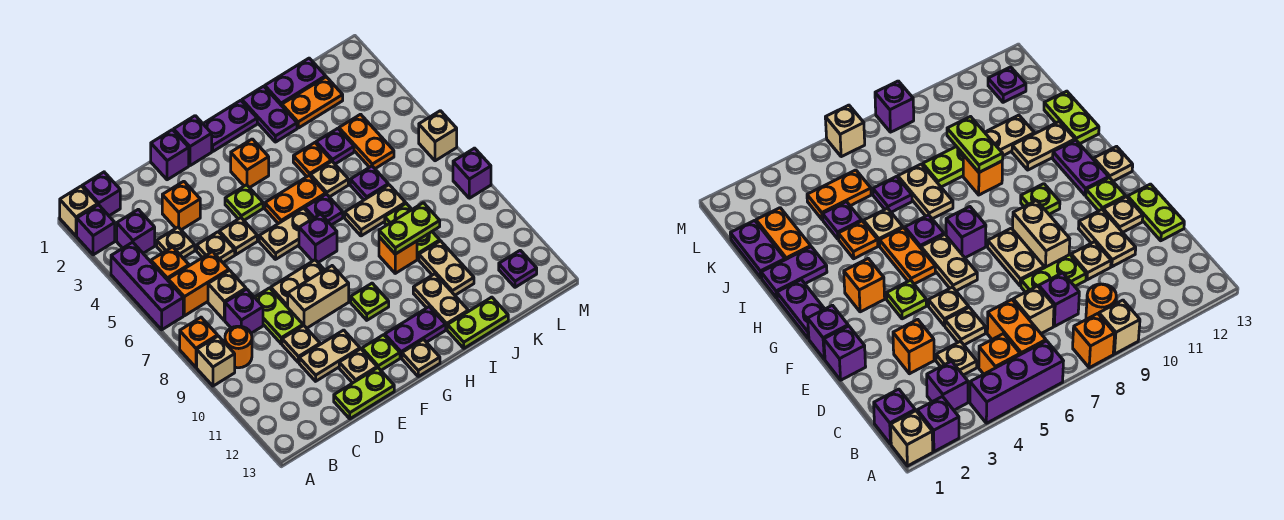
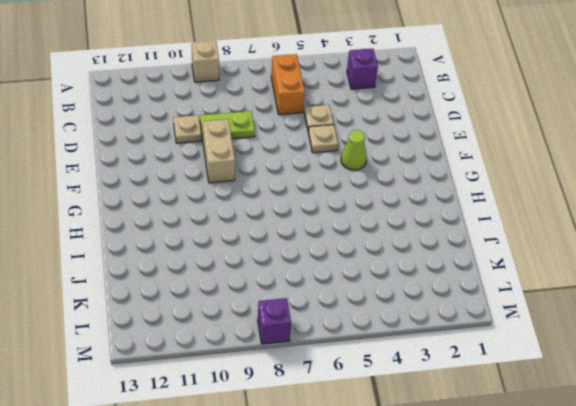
lime 1x1 cone [341,130,367,170] -> lime 1x1 plate [225,185,263,220]
none -> tan 1x1 brick [60,186,98,236]
none -> purple 1x1 brick [77,205,115,255]
none -> purple 1x3 brick [111,242,183,330]
none -> orange 1x1 brick [180,317,218,367]

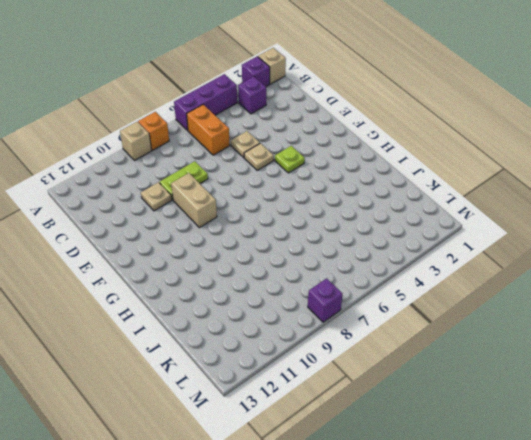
none -> purple 1x1 brick [82,172,120,216]
none -> orange 1x1 brick [151,247,189,280]
none -> orange 1x1 round brick [225,326,252,368]
none -> tan 1x1 plate [157,227,195,258]

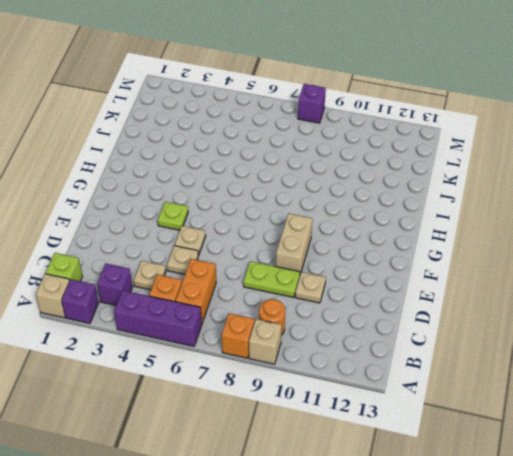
lime 1x1 brick [46,253,83,281] -> purple 1x1 brick [82,172,120,216]
none -> tan 1x1 brick [208,270,246,320]
none -> purple 1x1 brick [225,289,263,333]
none -> orange 1x1 brick [162,181,200,230]
none -> tan 1x2 plate [299,330,360,381]

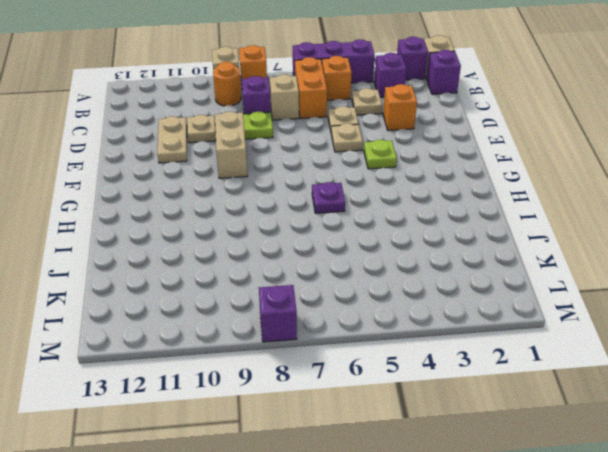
none -> lime 1x2 plate [334,368,394,419]
none -> purple 1x1 brick [151,130,189,180]
none -> tan 1x2 plate [271,260,324,307]
none -> tan 1x1 plate [339,349,377,383]

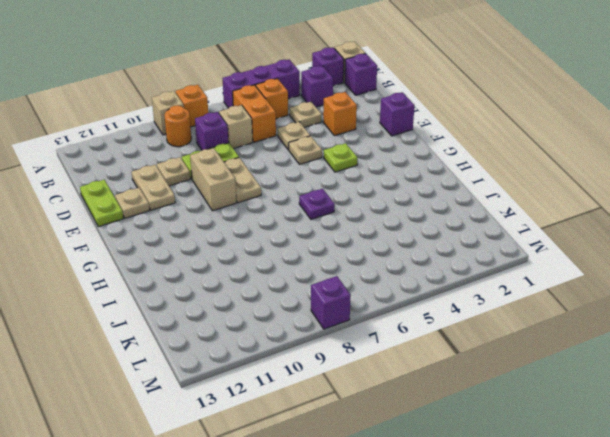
none -> purple 1x1 brick [174,116,212,166]
none -> tan 1x2 plate [259,208,313,259]
none -> lime 1x1 plate [362,335,400,370]
none -> purple 1x2 plate [203,100,257,151]

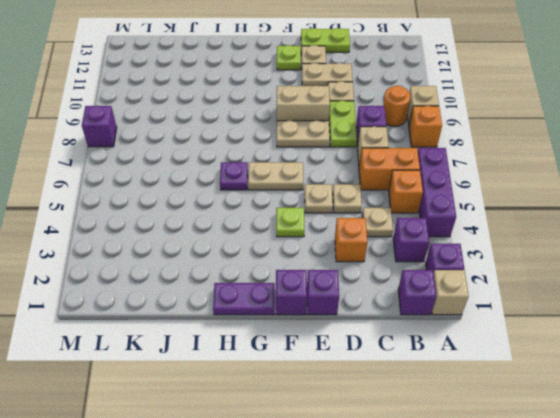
none -> orange 1x1 brick [231,139,269,188]
none -> orange 1x2 plate [265,175,326,224]
none -> purple 1x1 brick [299,214,337,262]
none -> lime 1x1 plate [351,283,389,320]

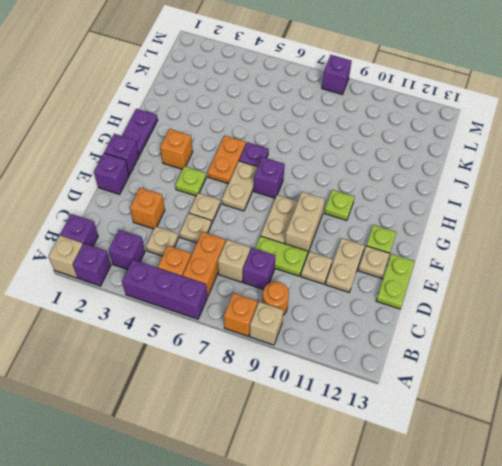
none -> purple 1x2 plate [385,307,446,358]
none -> tan 1x1 plate [402,340,440,376]
none -> purple 1x2 plate [242,86,297,142]
none -> orange 1x1 plate [293,143,331,176]

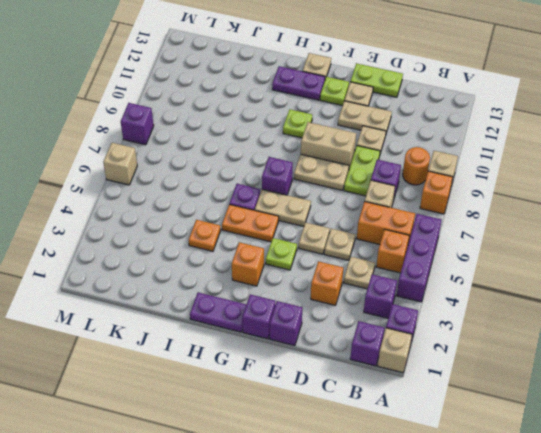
none -> purple 1x2 plate [242,86,297,142]
none -> tan 1x1 plate [310,161,348,197]
none -> tan 1x2 plate [345,185,406,236]
none -> orange 1x1 brick [379,237,417,273]

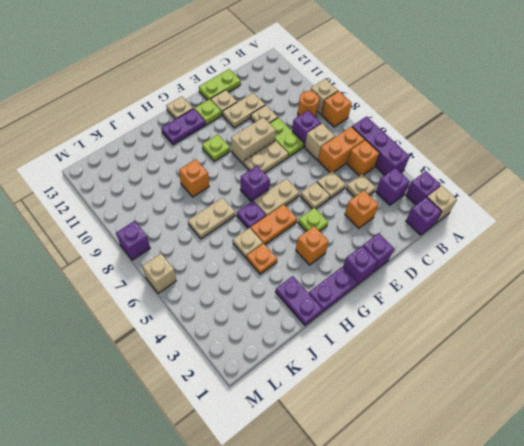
none -> tan 1x2 plate [413,274,468,329]
none -> lime 1x2 plate [447,297,508,348]
none -> purple 1x2 plate [265,58,326,106]
none -> orange 1x2 plate [282,77,343,128]

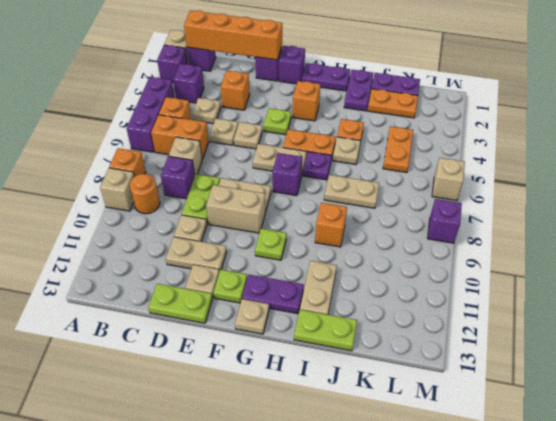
orange 1x4 brick [184,10,282,60] -> none
none -> purple 1x1 plate [316,128,354,164]
none -> purple 1x1 plate [350,166,388,200]
none -> lime 1x2 plate [385,203,440,259]
none -> tan 1x2 plate [419,241,474,295]

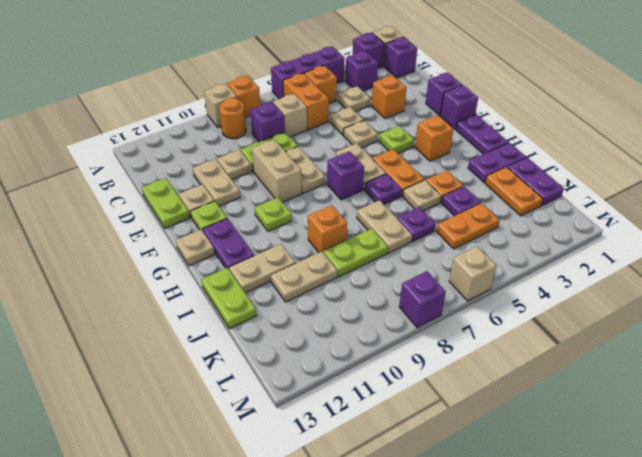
none -> purple 1x1 plate [499,250,537,287]
none -> lime 1x2 plate [379,203,440,254]

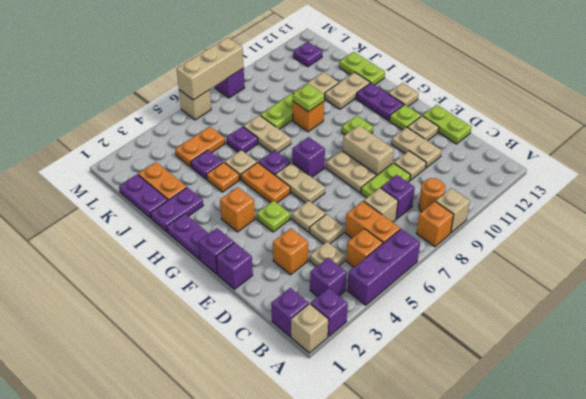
lime 1x1 plate [293,84,324,112] -> lime 1x2 plate [379,203,440,254]
tan 1x3 brick [177,37,244,100] -> none

